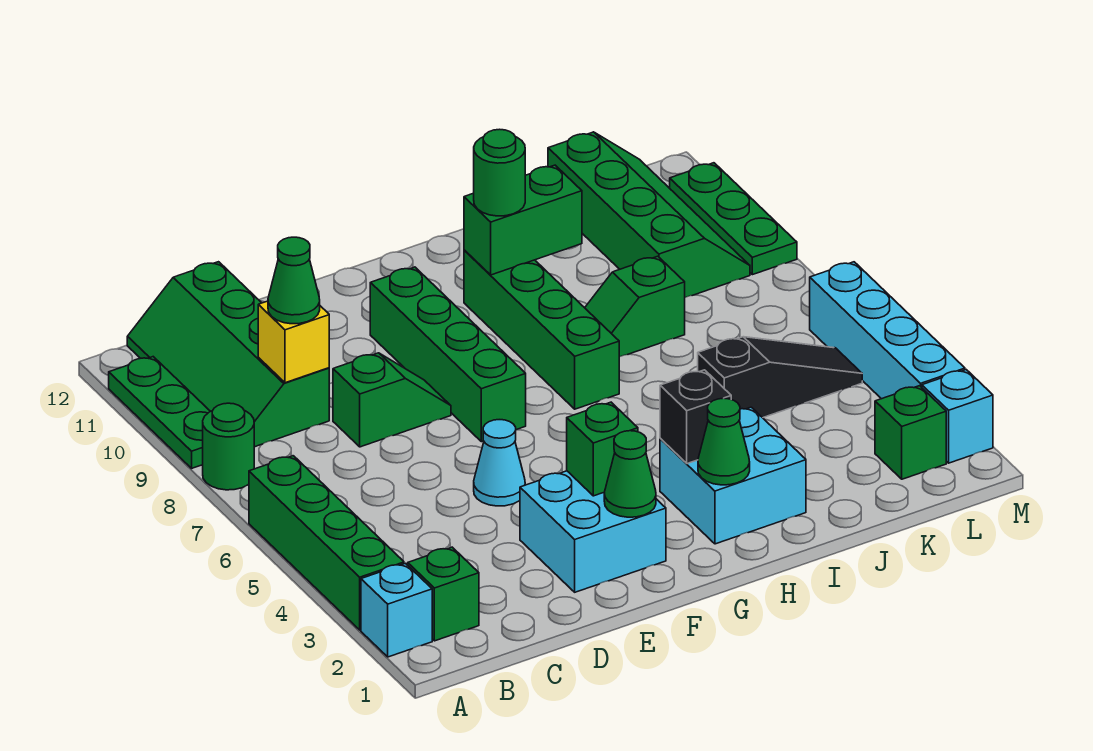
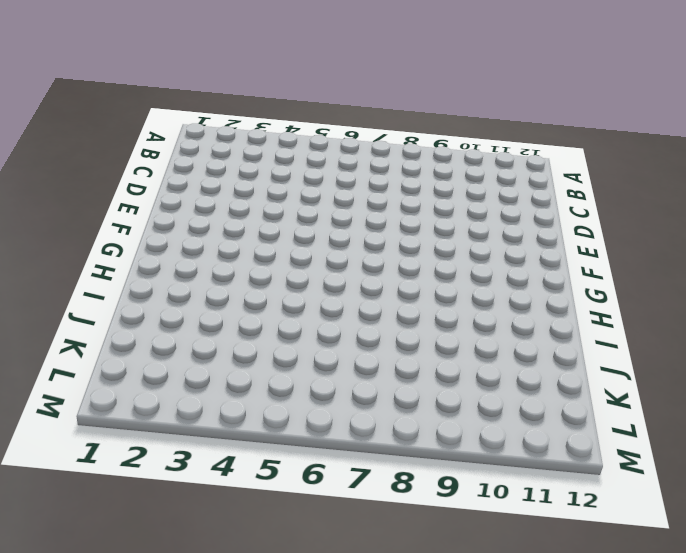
none -> cyan 1x1 brick [361,563,432,657]
none -> green 1x4 brick [249,456,404,630]
none -> green 1x1 round brick [203,403,254,490]

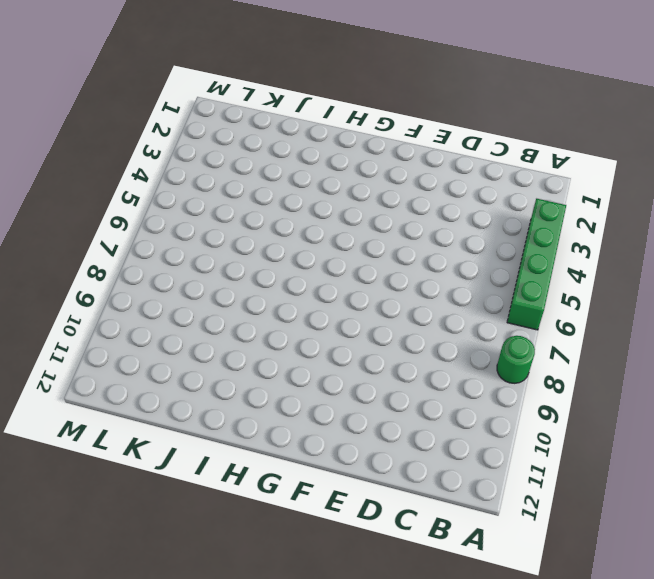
none -> cyan 1x1 brick [361,563,432,657]
none -> green 1x3 plate [109,357,210,468]
none -> green 1x1 brick [408,547,479,641]

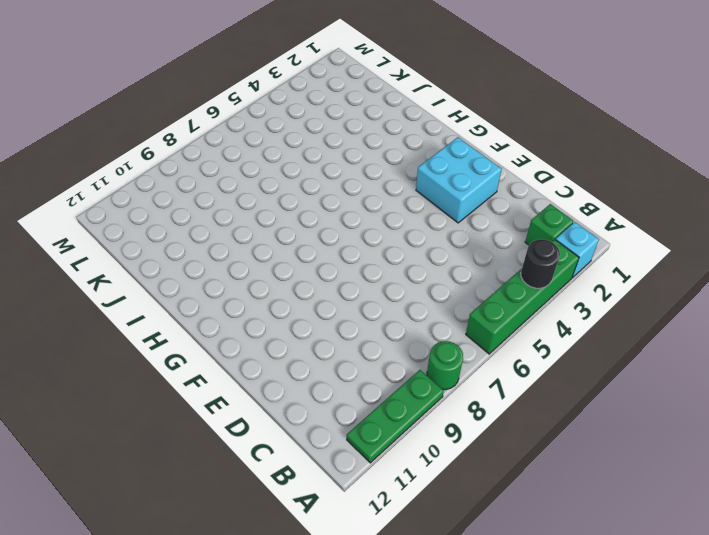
black 1x1 round brick [521,239,560,288] -> none
none -> green 2x4 slope [127,262,329,447]
none -> green 1x2 slope [333,353,451,447]
none -> cyan 1x1 cone [474,420,525,506]

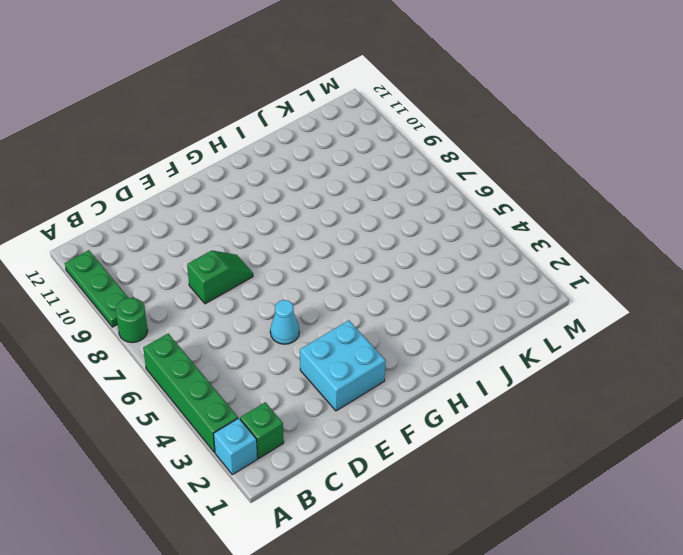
none -> green 2x4 slope [127,262,329,447]
none -> green 1x4 brick [370,267,526,442]
none -> cyan 2x2 brick [660,407,806,544]

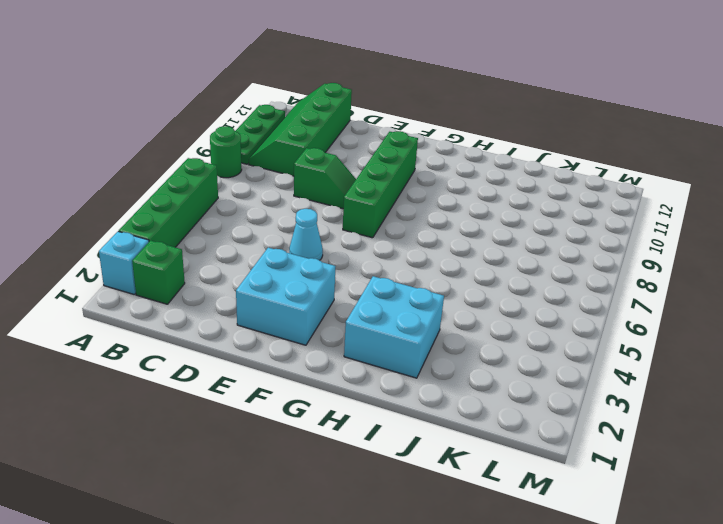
none -> green 1x4 brick [464,250,619,409]
none -> green 1x2 slope [585,256,685,357]
none -> black 1x3 slope [698,337,862,418]

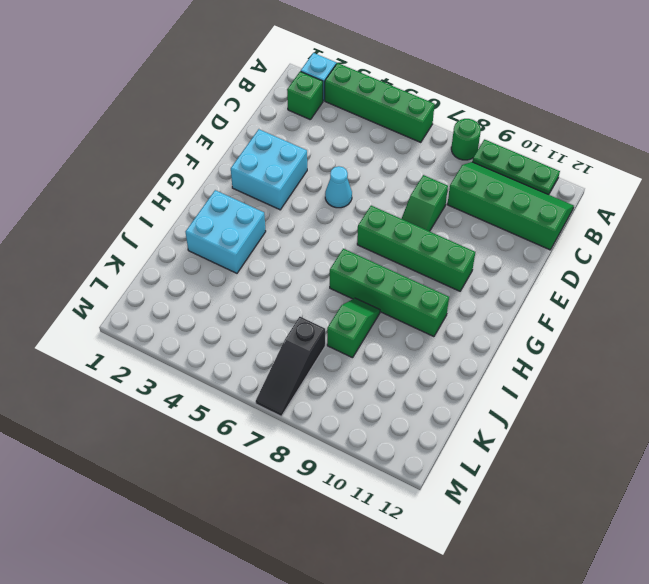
black 1x3 slope [256,317,325,416] -> black 1x3 slope moved to [698,337,862,418]
none -> green 2x4 slope [548,132,750,297]
none -> green 1x1 brick [875,386,946,479]
none -> cyan 1x1 brick [922,370,993,463]

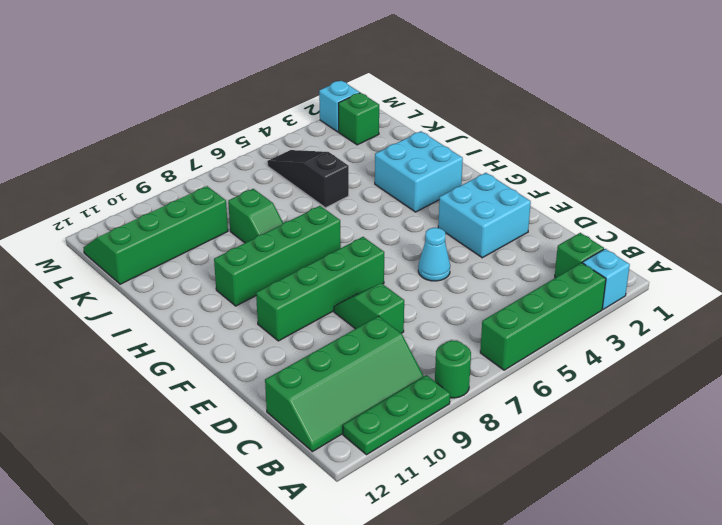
none -> cyan 1x4 brick [810,262,965,399]
none -> green 1x3 plate [670,163,797,275]
none -> yellow 1x1 brick [258,301,329,383]

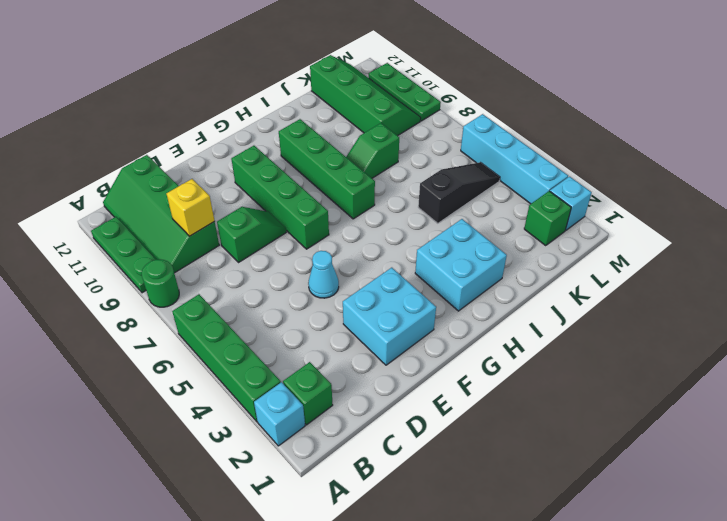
none -> green 1x1 cone [604,431,656,517]
none -> green 1x1 brick [567,402,638,496]
none -> green 1x1 cone [698,398,750,485]

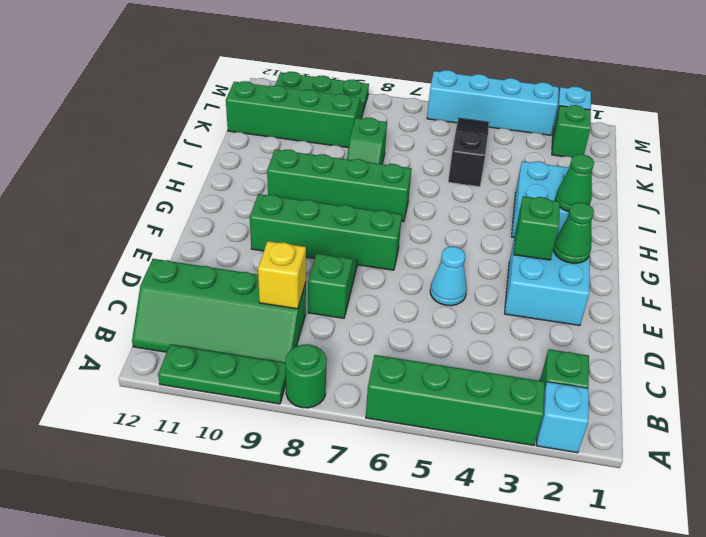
none -> black 1x1 brick [660,370,731,464]
none -> green 1x2 brick [464,165,582,275]
none -> green 1x1 cone [268,237,320,324]

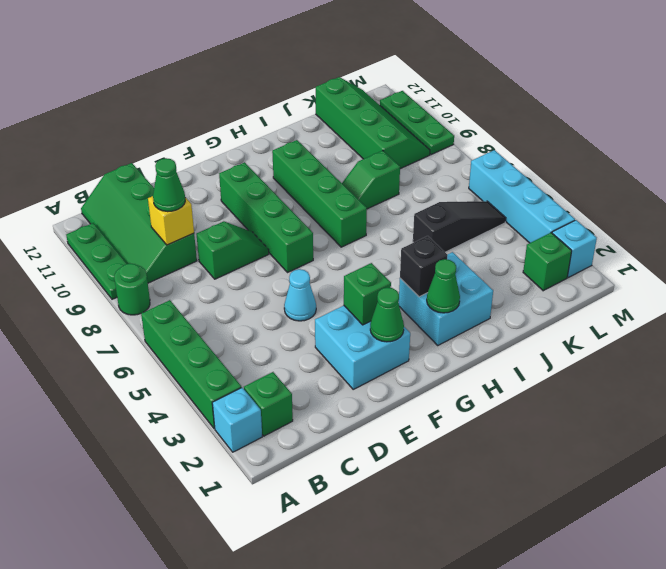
none -> green 1x2 brick [464,165,582,275]
none -> green 1x1 round brick [474,129,525,216]

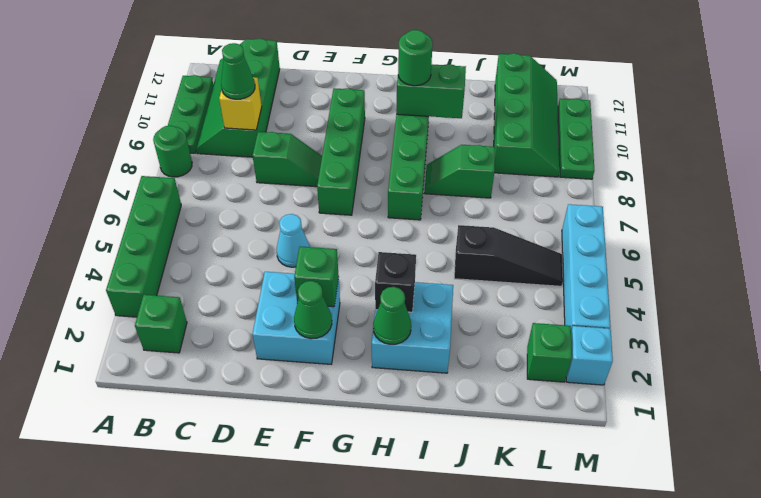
none -> cyan 1x1 brick [361,563,432,657]

